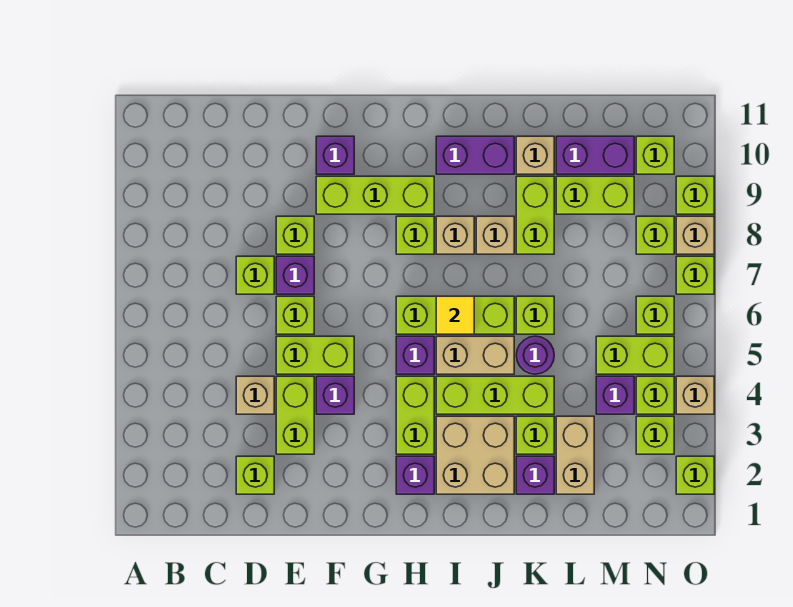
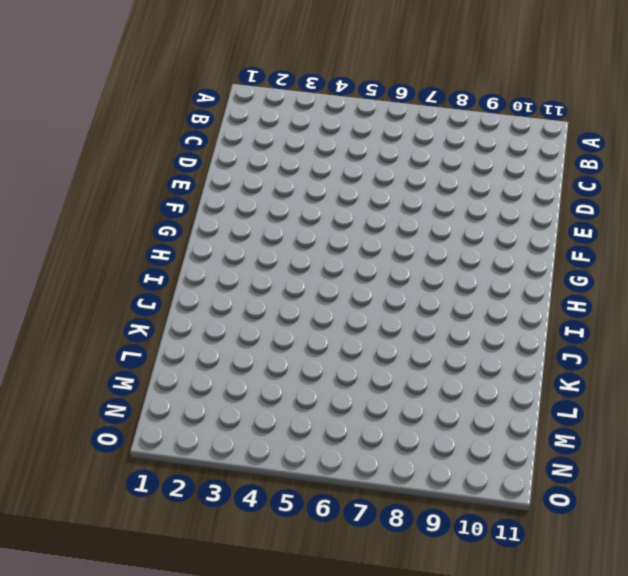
none -> lime 1x1 brick [236,456,274,494]
none -> tan 1x1 brick [236,376,274,414]
none -> lime 1x1 brick [236,256,274,294]
none -> lime 1x2 brick [276,376,314,454]

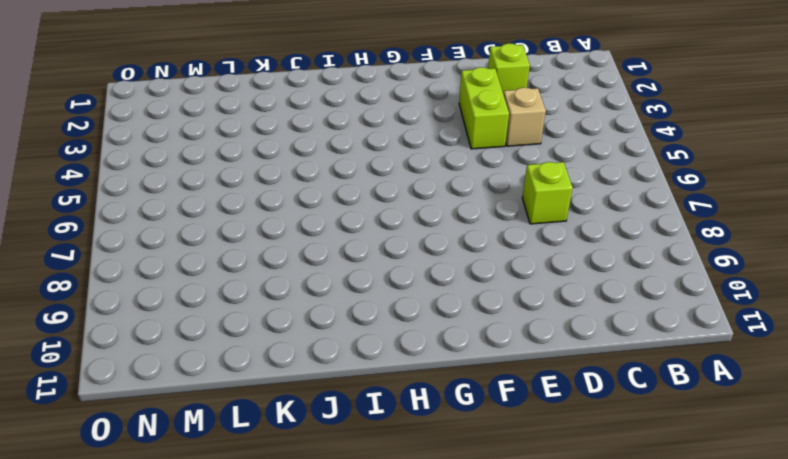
none -> lime 1x2 brick [276,336,354,374]
none -> lime 1x1 brick [276,296,314,334]
none -> purple 1x1 brick [276,256,314,294]
none -> lime 1x1 brick [276,216,314,254]

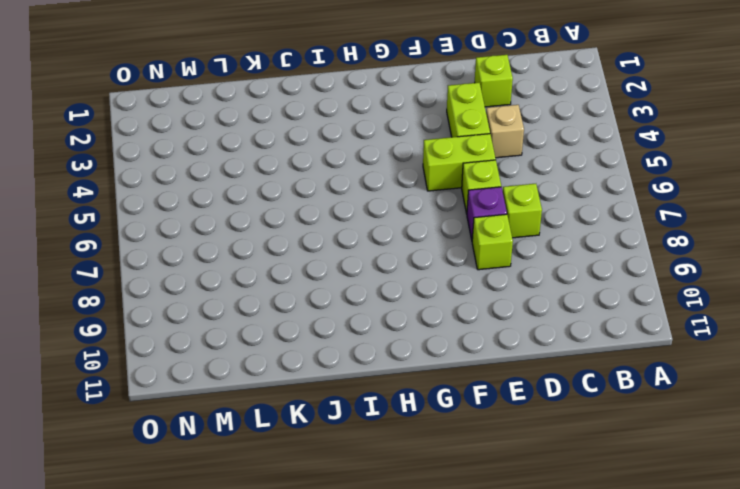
none -> purple 1x1 brick [316,376,354,414]
none -> lime 1x3 brick [316,176,434,214]
none -> purple 1x1 brick [316,136,354,174]
none -> purple 1x1 brick [396,456,434,494]

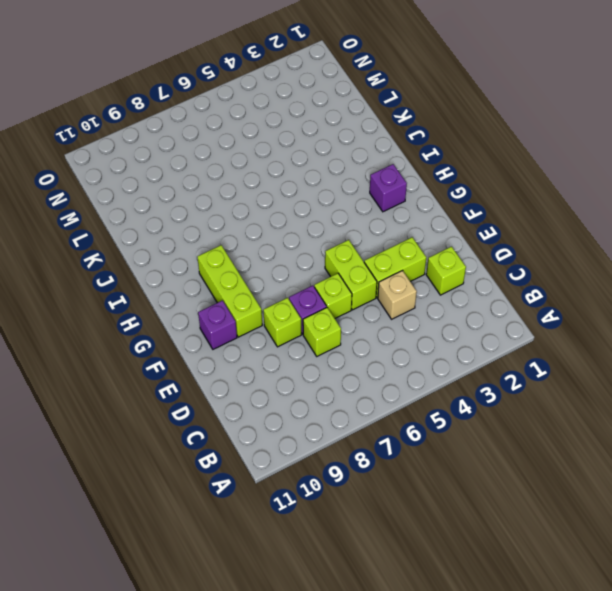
none -> purple 1x1 brick [316,376,354,414]
none -> lime 1x2 brick [396,376,434,454]
none -> purple 1x1 brick [396,336,434,374]
none -> lime 1x3 brick [396,296,514,334]

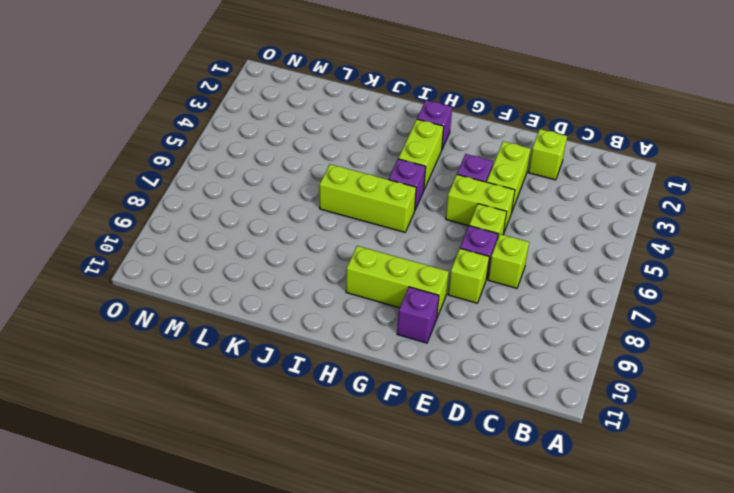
none -> tan 1x1 brick [236,376,274,414]
none -> lime 1x1 brick [396,216,434,254]
none -> tan 2x2 brick [436,416,514,494]
none -> lime 1x3 brick [436,376,554,414]

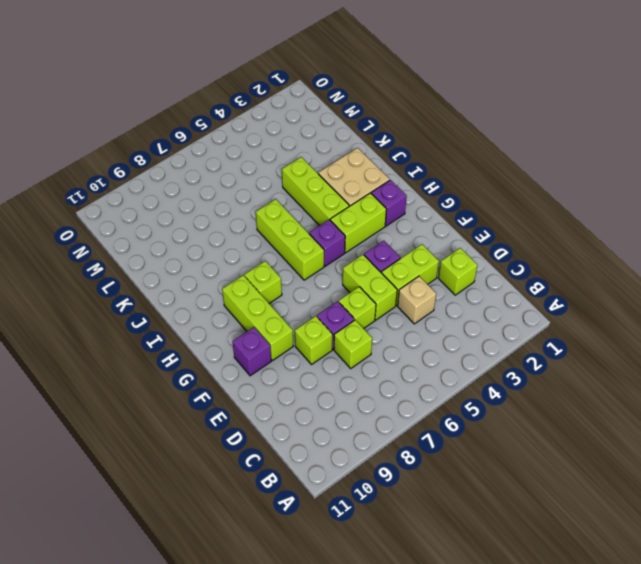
none -> tan 1x2 brick [436,336,514,374]
none -> tan 1x1 brick [436,216,474,254]
none -> purple 1x2 brick [436,136,514,174]
none -> tan 1x1 brick [476,216,514,254]

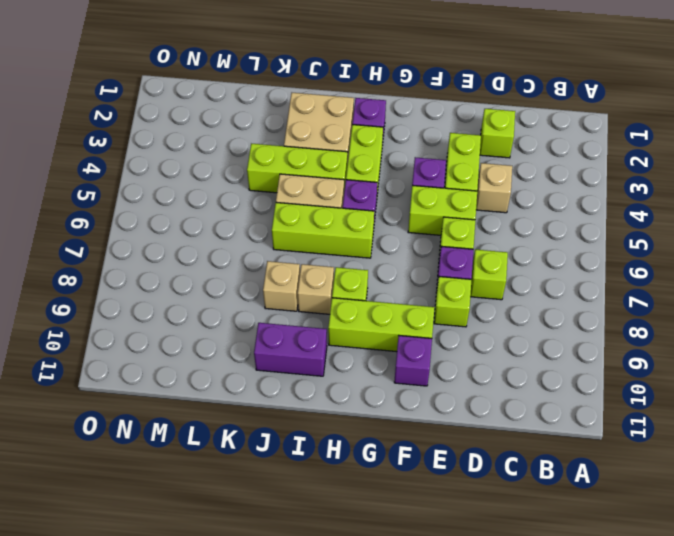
none -> purple 1x1 brick [516,456,554,494]
none -> lime 1x1 brick [516,416,554,454]
none -> purple 1x1 round brick [516,336,554,374]
none -> lime 1x1 brick [516,296,554,334]

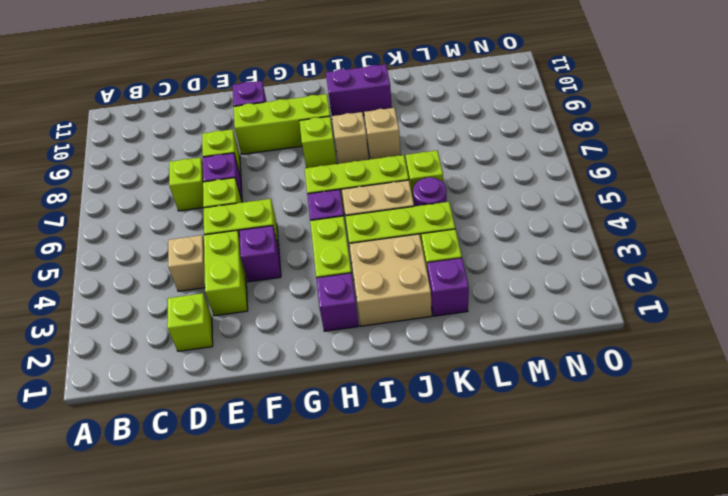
none -> lime 1x2 brick [516,176,554,254]
none -> tan 1x1 brick [516,136,554,174]
none -> tan 1x2 brick [556,416,594,494]
none -> lime 1x2 brick [556,176,634,214]

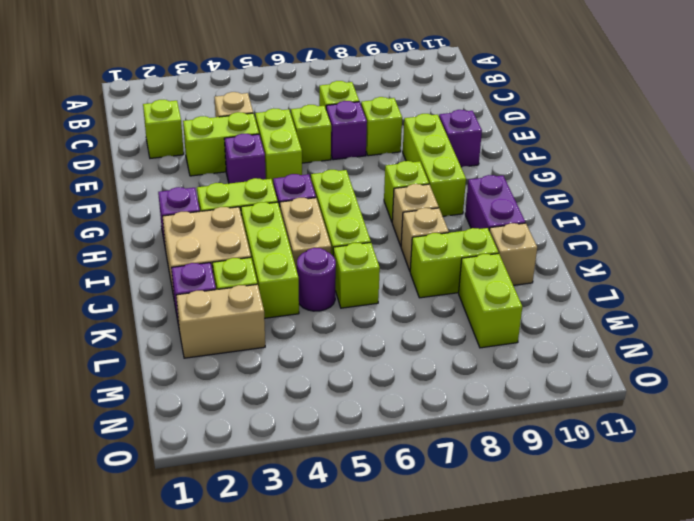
none -> purple 1x2 brick [556,136,634,174]
none -> purple 1x1 brick [596,376,634,414]
none -> lime 1x2 brick [596,336,674,374]
none -> lime 1x1 brick [636,416,674,454]

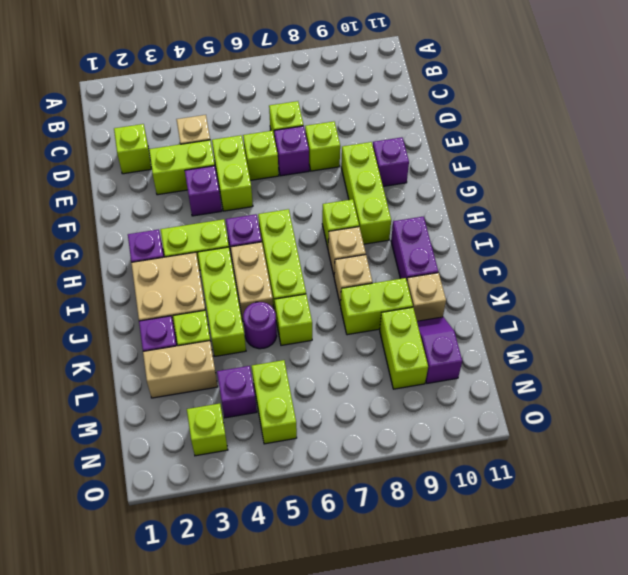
purple 1x2 slope [417,317,462,383] -> purple 1x2 brick [556,136,634,174]
none -> lime 1x1 brick [636,376,674,414]
none -> lime 1x1 brick [636,296,674,334]
none -> lime 1x1 brick [636,216,674,254]
none -> lime 1x1 brick [636,136,674,174]

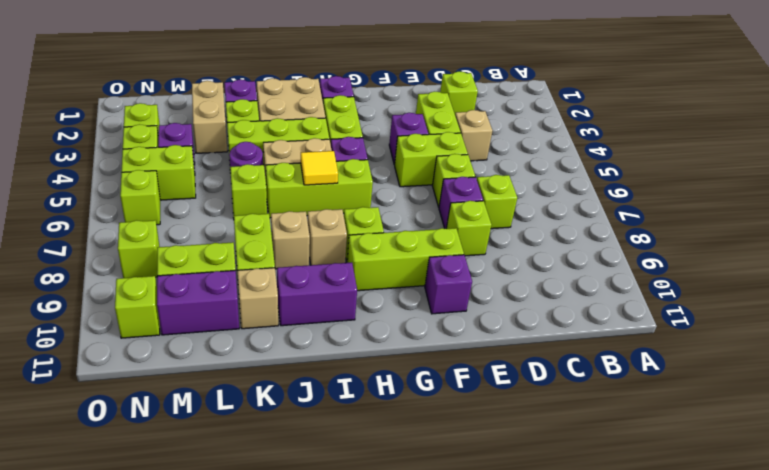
none -> lime 1x1 brick [676,456,714,494]
none -> tan 1x1 brick [676,376,714,414]
none -> lime 1x1 brick [676,256,714,294]
none -> tan 1x1 brick [676,216,714,254]

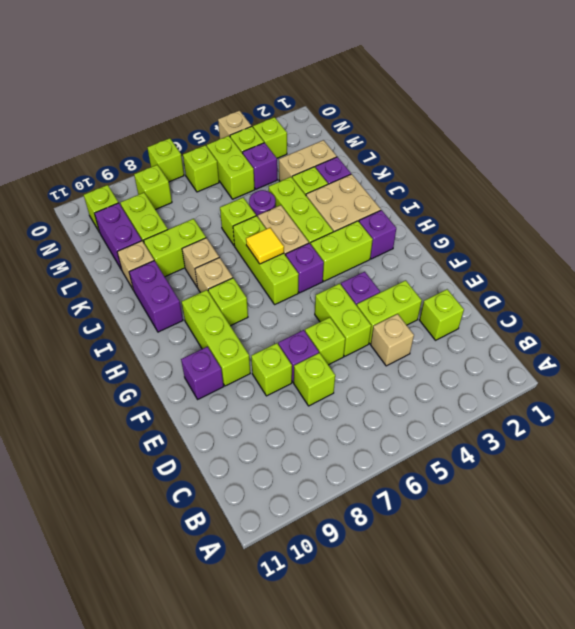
none -> lime 1x1 brick [676,456,714,494]
none -> tan 1x1 brick [676,216,714,254]
none -> lime 1x1 brick [676,176,714,214]

